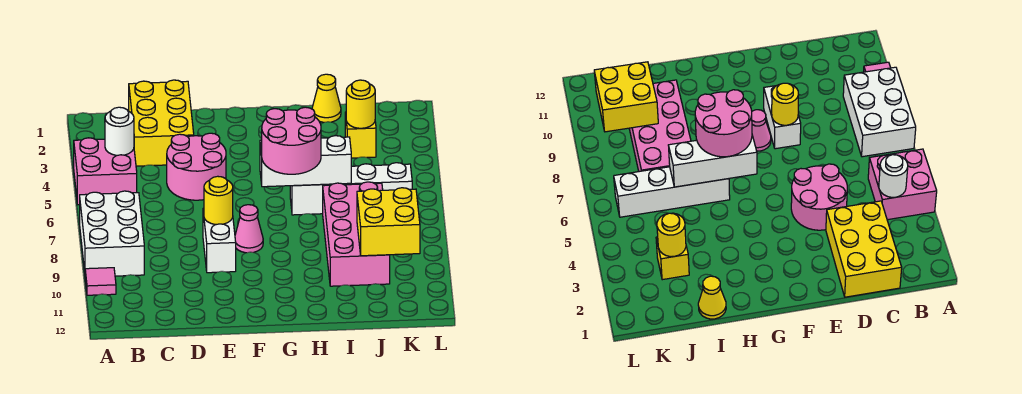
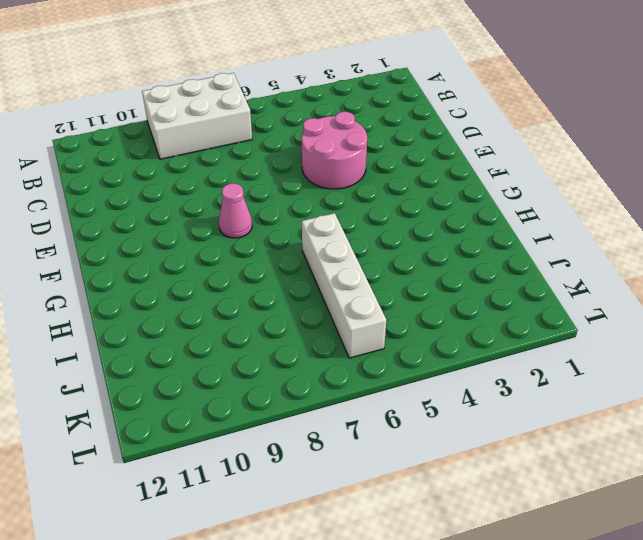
none -> pink 2x2 brick [74,138,137,205]
none -> pink 1x1 tile [85,268,116,295]
none -> yellow 2x3 brick [129,80,194,166]

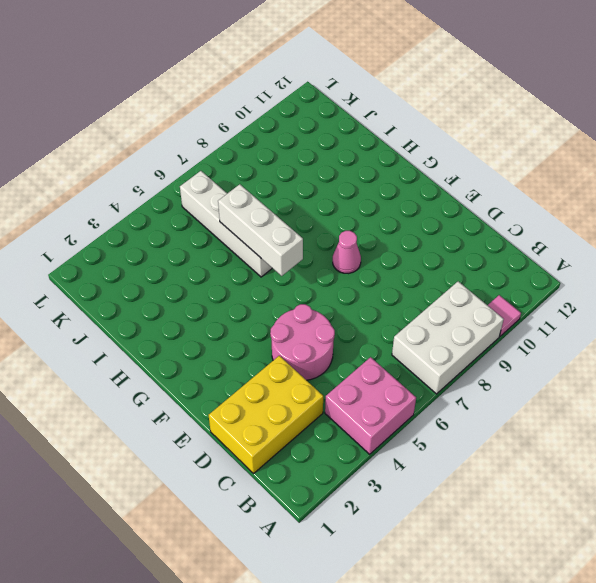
none -> white 1x2 brick [203,208,236,273]
none -> yellow 1x1 cone [312,74,341,122]
none -> pink 2x4 brick [323,182,390,286]

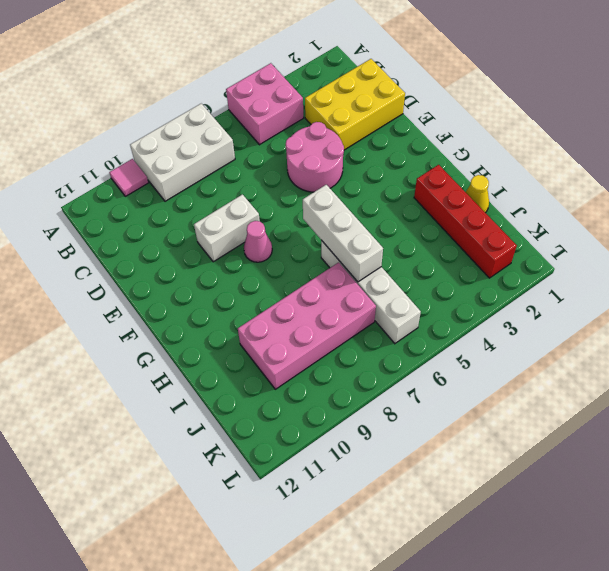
red 1x4 brick [414,165,517,278] -> none
none -> yellow 1x1 brick [345,112,376,158]
none -> white 1x1 round brick [105,107,134,155]
none -> yellow 1x1 round brick [204,176,233,225]

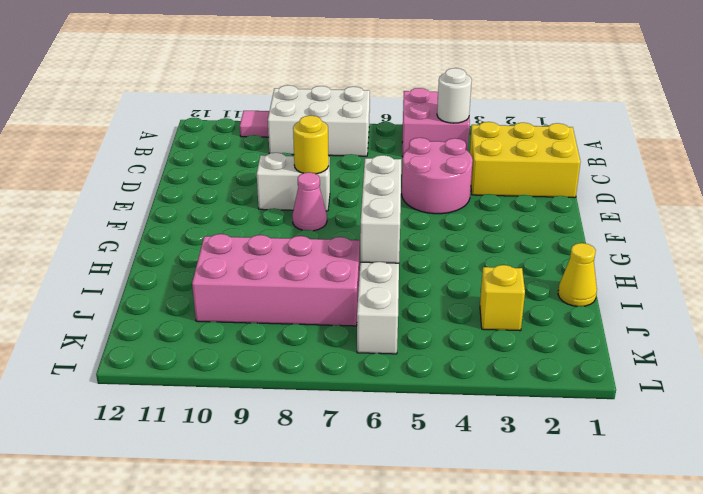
none -> yellow 1x1 round brick [346,80,375,128]
none -> yellow 2x2 brick [357,188,420,256]
none -> pink 2x2 round brick [262,107,321,174]

